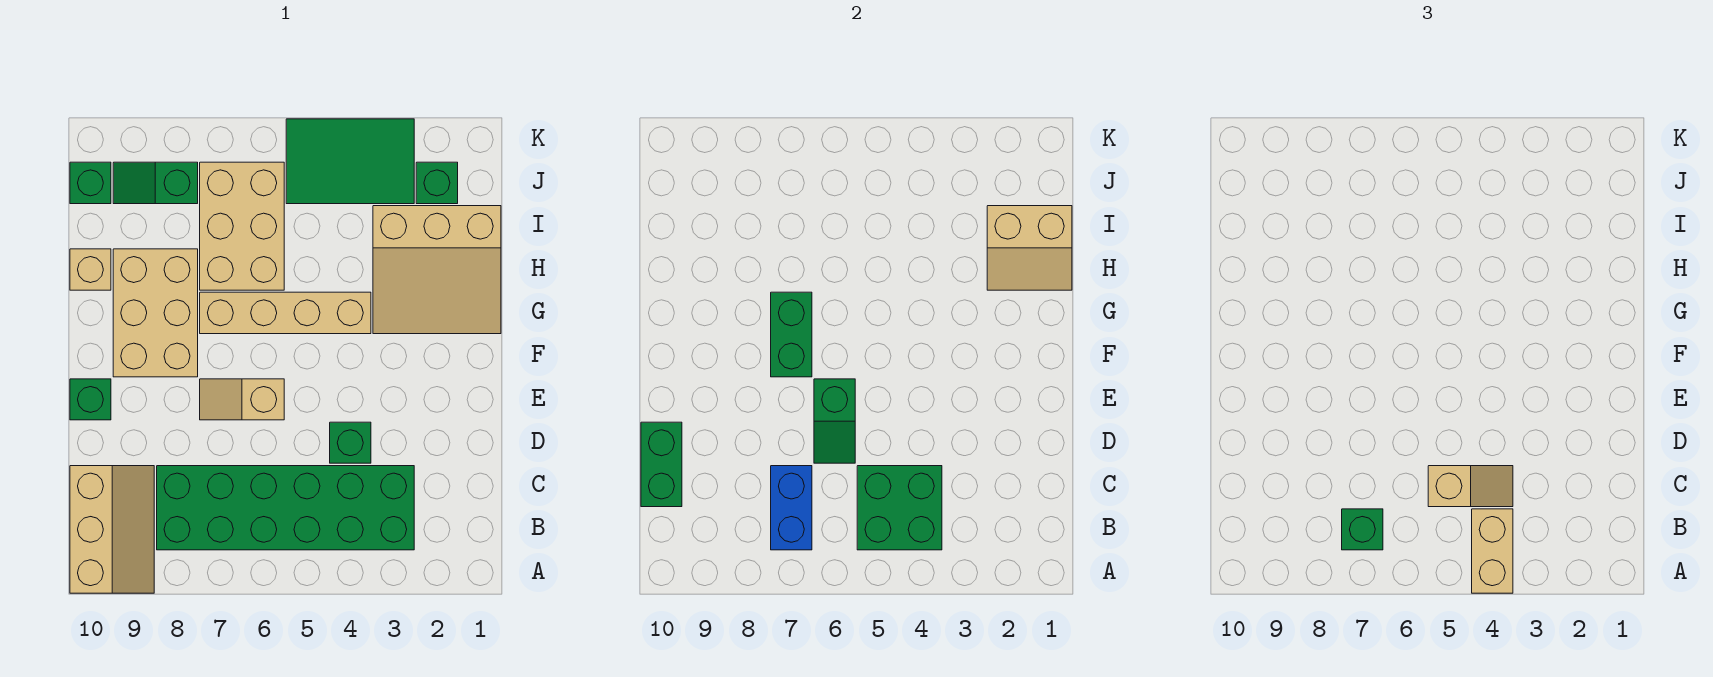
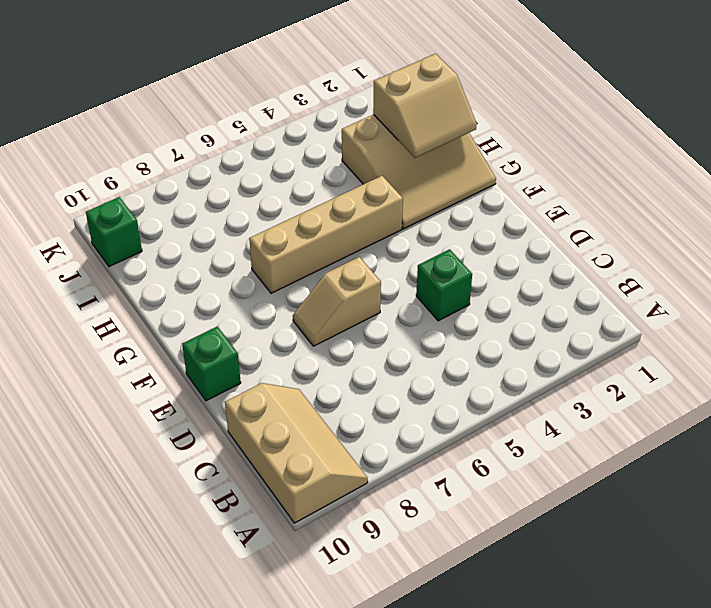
none -> green 2x6 brick [157,466,414,550]
none -> tan 2x3 brick [113,249,198,377]
none -> tan 2x3 brick [200,162,284,290]

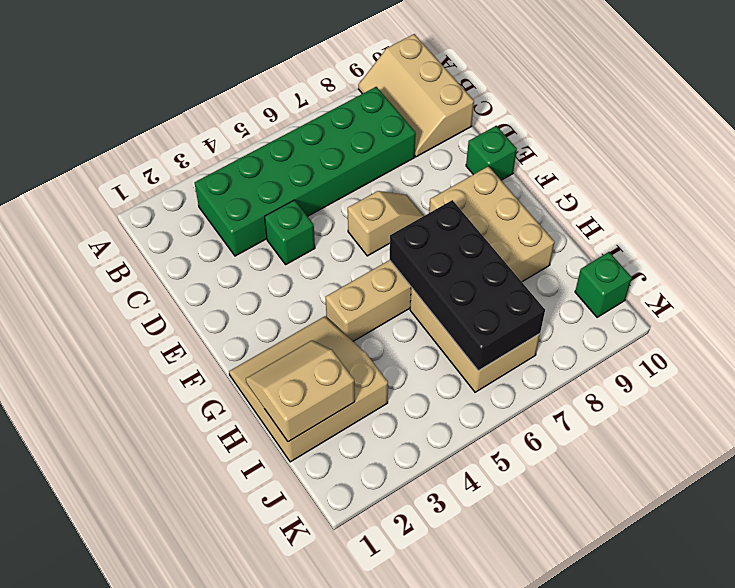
black 2x4 brick [390,200,545,371] -> green 1x2 brick [771,292,812,377]
none -> tan 1x1 brick [70,249,111,290]
none -> green 1x1 brick [416,162,458,204]
none -> green 2x3 tile [286,119,414,204]

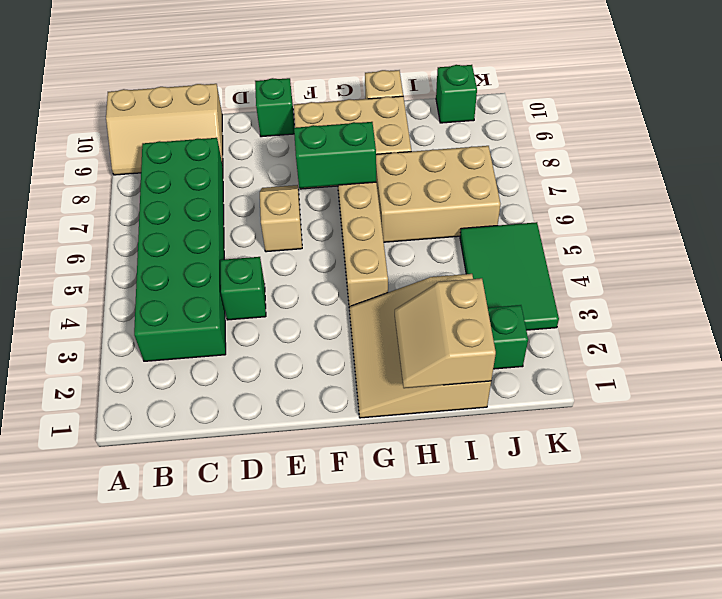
none -> green 1x2 slope [113,162,198,204]
none -> green 2x2 brick [857,466,942,550]
none -> blue 1x2 brick [771,466,812,550]

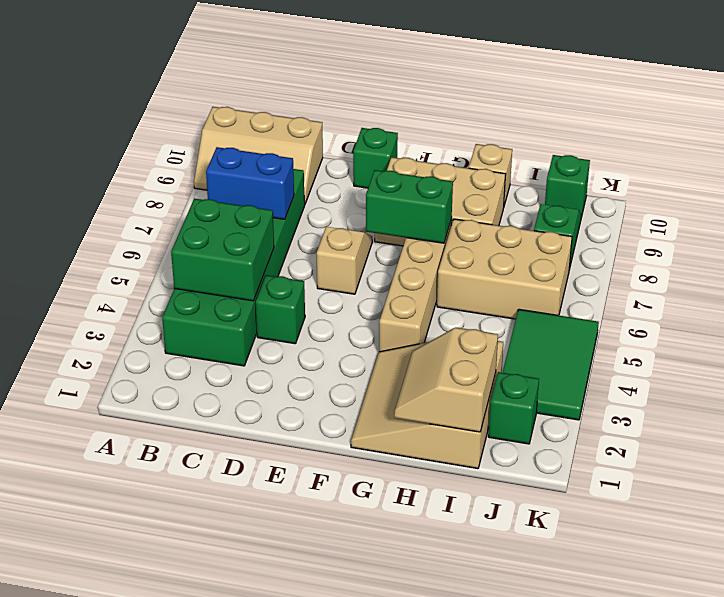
none -> green 1x2 brick [641,422,682,507]
none -> green 1x2 slope [814,379,855,463]
none -> tan 1x2 brick [1472,509,1513,593]

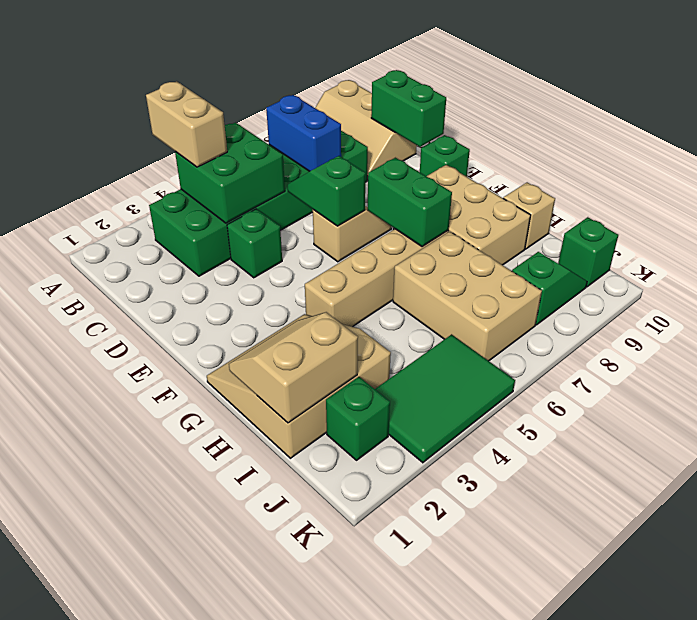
none -> green 1x1 brick [1342,509,1383,550]
none -> tan 1x2 slope [1428,466,1513,507]

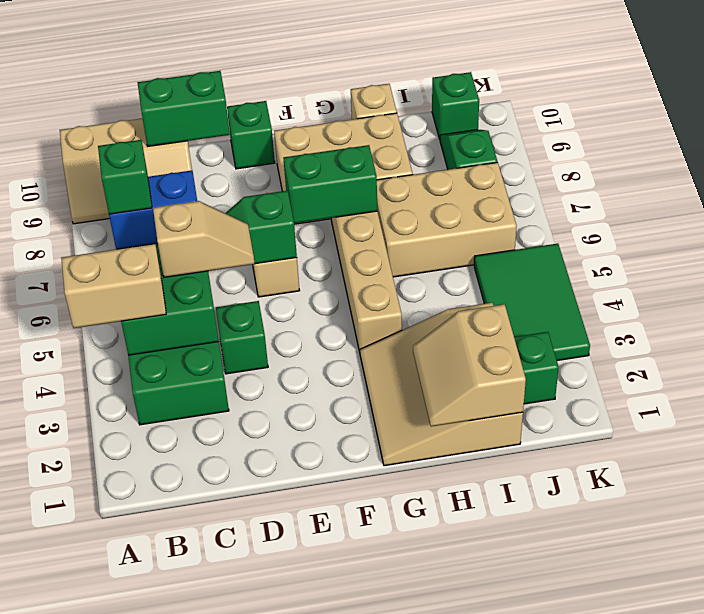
tan 1x2 slope [153,201,255,277] -> tan 1x2 slope turned to [1428,466,1513,507]

